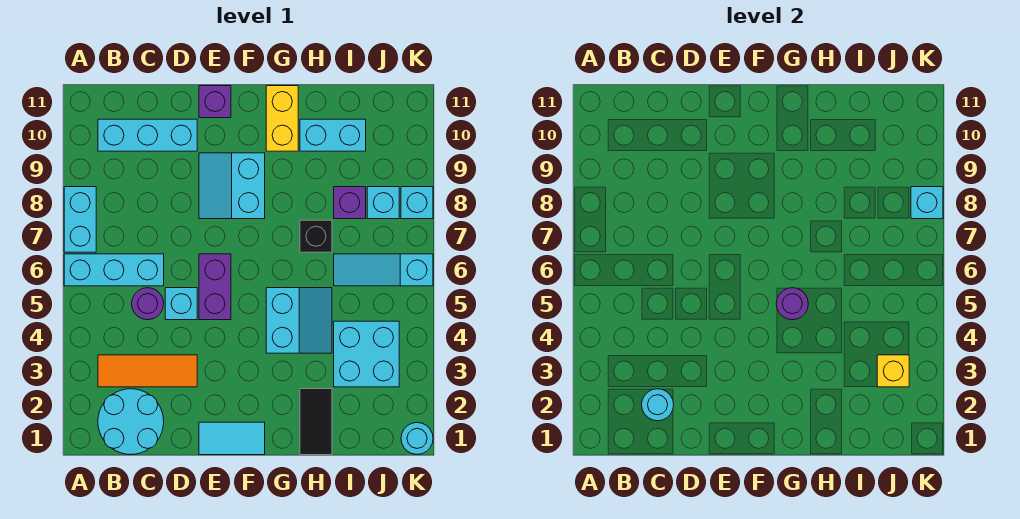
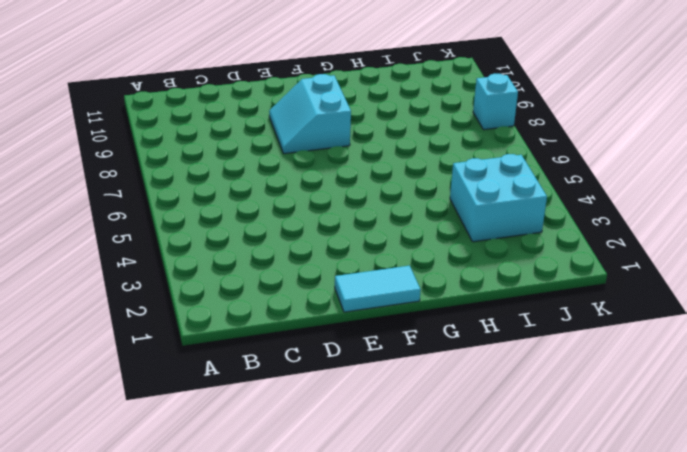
none -> cyan 1x3 brick [64,254,164,286]
none -> cyan 1x2 brick [64,187,96,252]
none -> cyan 2x2 round brick [98,389,164,455]

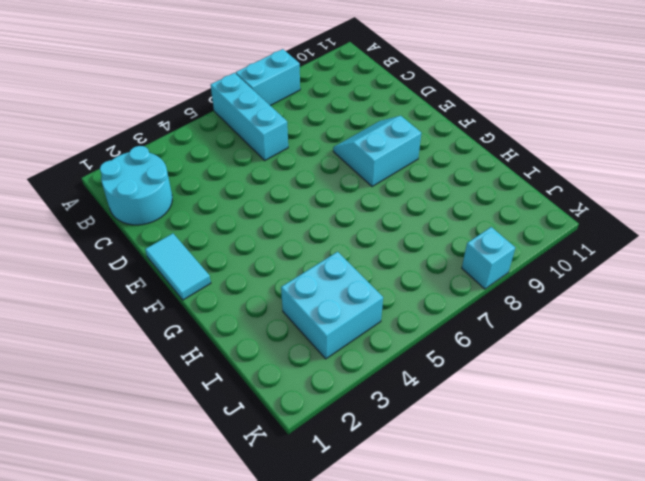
none -> orange 1x3 tile [98,355,197,387]
none -> cyan 1x3 brick [98,119,197,151]
none -> purple 1x1 round brick [132,288,164,320]

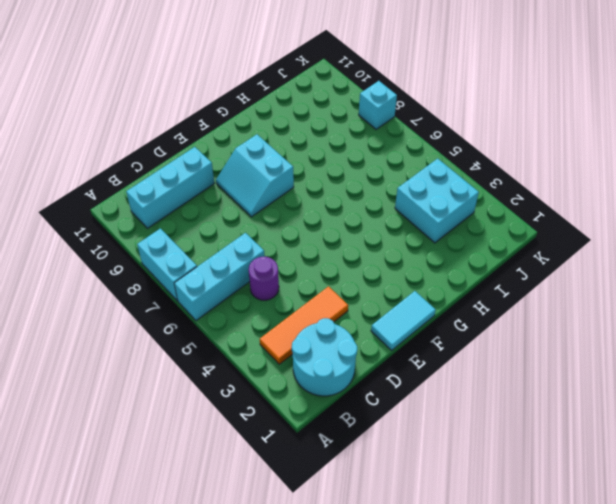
none -> cyan 1x1 brick [165,288,197,320]
none -> purple 1x2 brick [199,254,231,320]
none -> purple 1x1 brick [199,86,231,118]

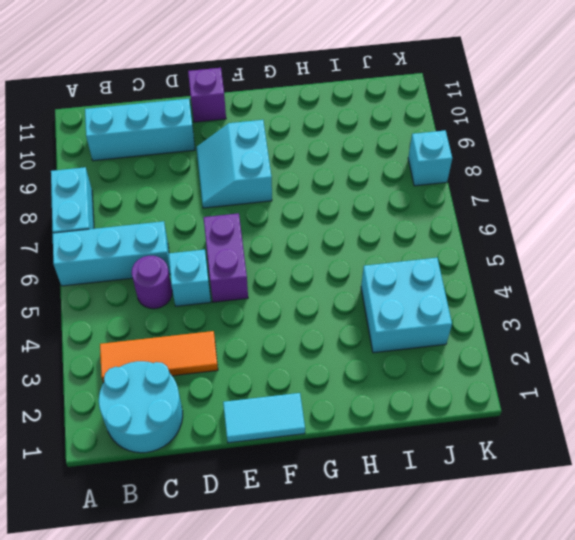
none -> cyan 2x2 slope [266,288,332,353]
none -> yellow 1x2 brick [266,86,298,151]
none -> black 1x2 tile [300,389,332,455]

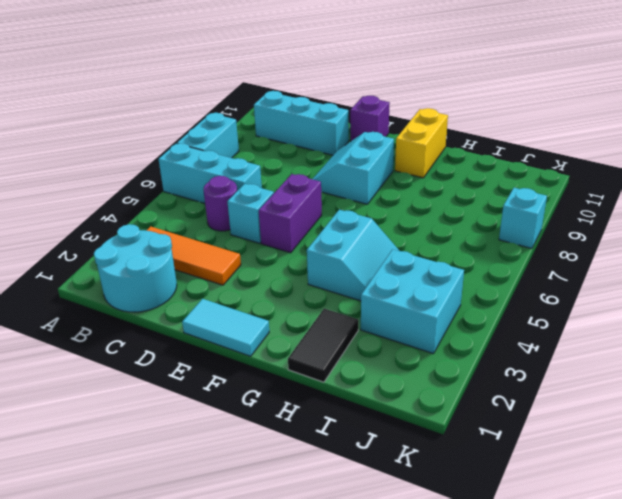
none -> black 1x1 brick [300,220,332,252]
none -> cyan 1x2 brick [300,119,366,151]
none -> cyan 1x3 slope [334,254,433,286]

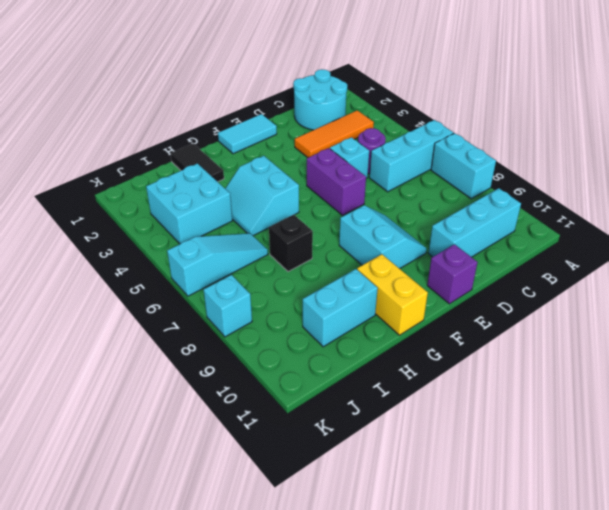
none -> purple 1x1 brick [334,187,366,219]
none -> cyan 1x1 brick [367,187,399,219]
none -> cyan 1x1 round brick [401,423,433,454]

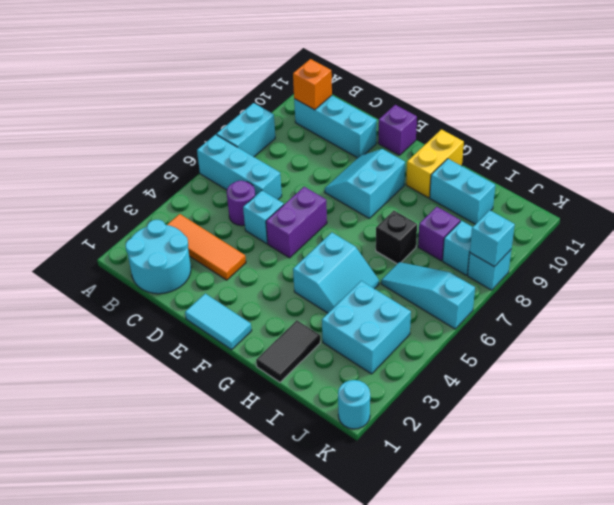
orange 1x1 brick [293,59,332,110] -> none
none -> cyan 1x1 round brick [642,389,674,421]
none -> purple 1x1 round brick [776,288,808,320]
none -> yellow 1x1 brick [877,355,909,387]

